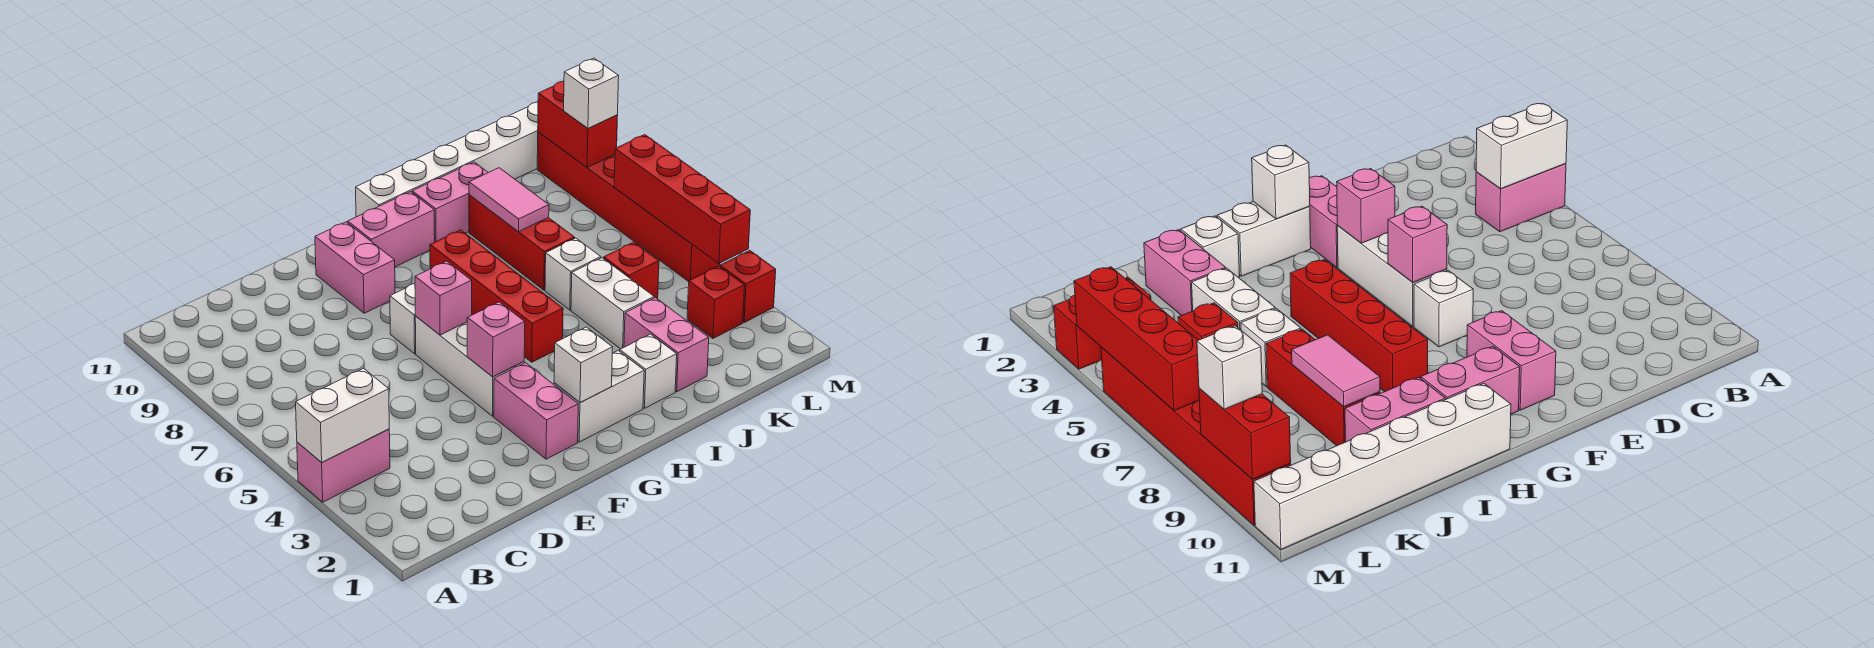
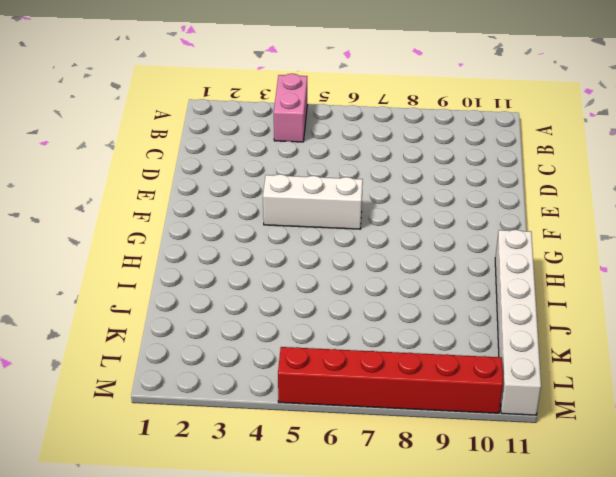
none -> pink 1x2 brick [494,363,578,459]
none -> white 1x1 brick [390,284,416,354]
none -> pink 1x2 brick [315,222,395,313]

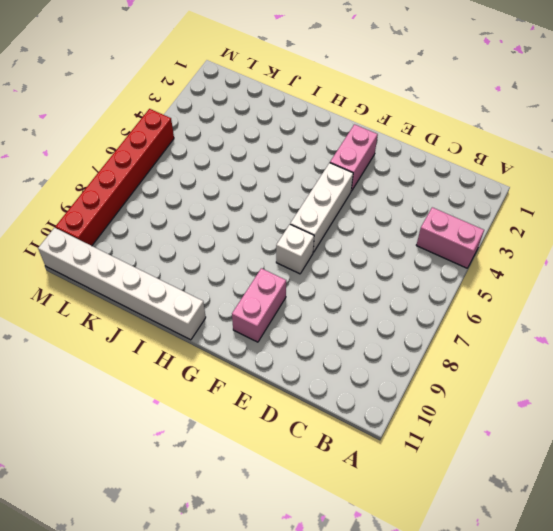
none -> white 1x2 brick [554,351,644,442]
none -> pink 1x2 brick [348,192,435,267]
none -> red 1x4 brick [430,230,563,362]

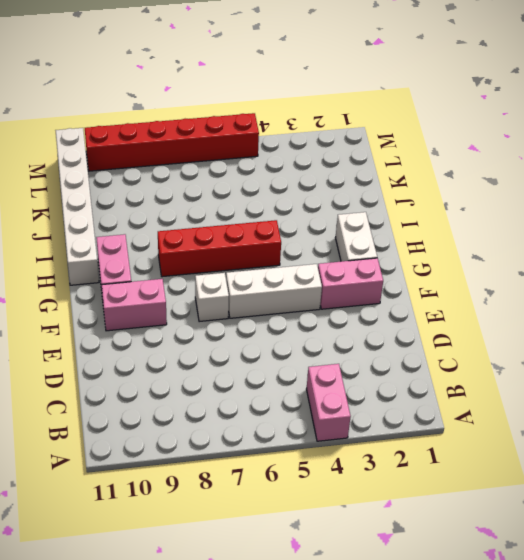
none -> white 1x1 brick [620,334,677,408]
none -> pink 1x2 brick [412,162,488,242]
none -> pink 1x2 brick [624,298,709,392]

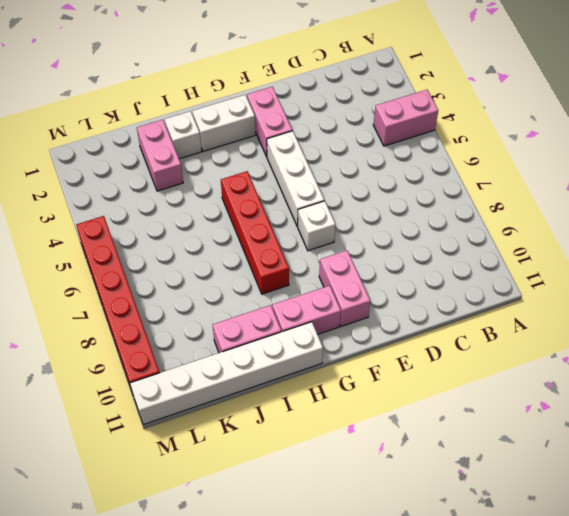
none -> white 1x2 brick [571,258,654,349]
none -> white 1x1 brick [545,238,601,310]
none -> red 1x3 brick [469,195,575,290]

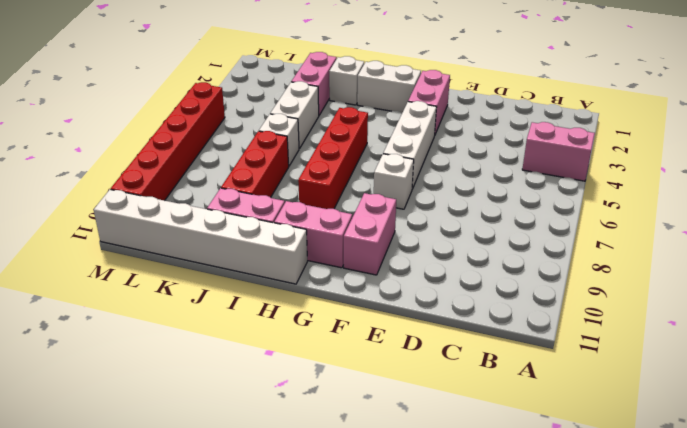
none -> red 1x1 brick [604,242,659,299]
none -> red 1x1 brick [687,266,745,338]
none -> red 1x1 brick [720,250,776,323]

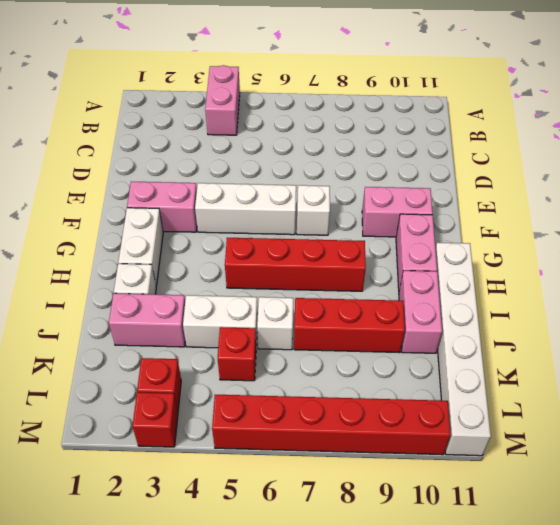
none -> white 1x2 brick [296,368,389,462]
none -> pink 1x1 brick [467,302,525,377]
none -> pink 1x1 brick [415,261,472,335]

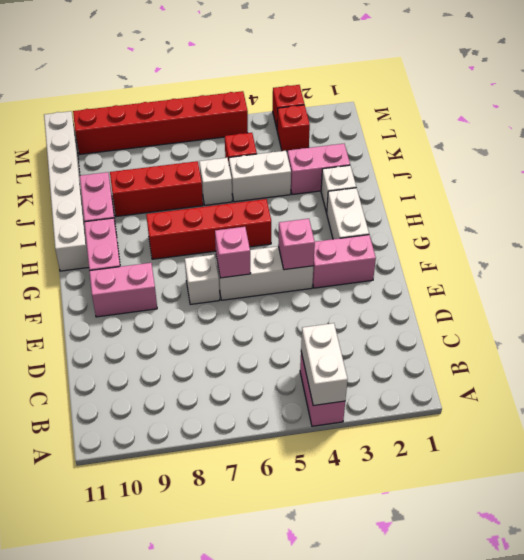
none -> white 1x1 brick [554,327,613,402]
none -> pink 1x2 tile [469,168,549,232]
none -> red 1x4 brick [614,135,750,264]

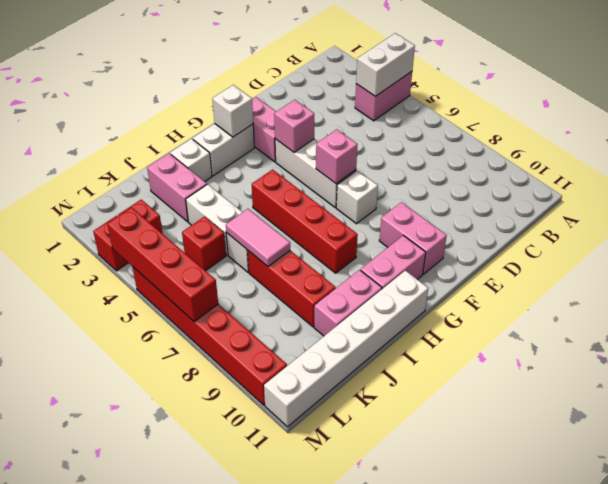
pink 1x2 tile [226,209,290,267] -> pink 1x2 tile moved to [469,168,549,232]
none -> red 1x2 brick [538,81,618,167]
none -> white 1x1 brick [564,58,619,128]

